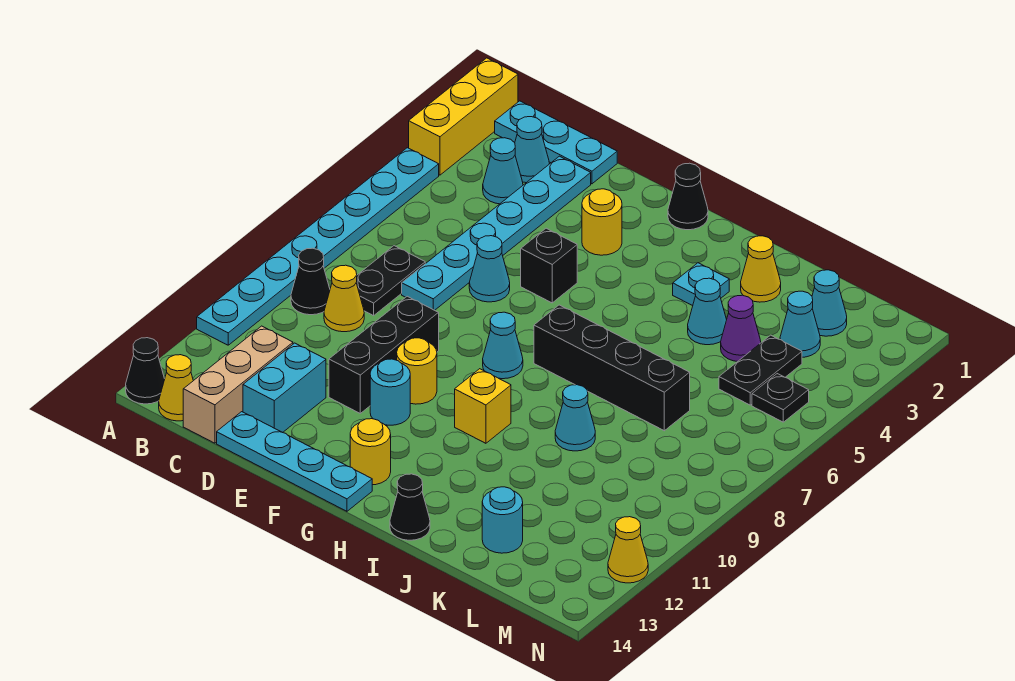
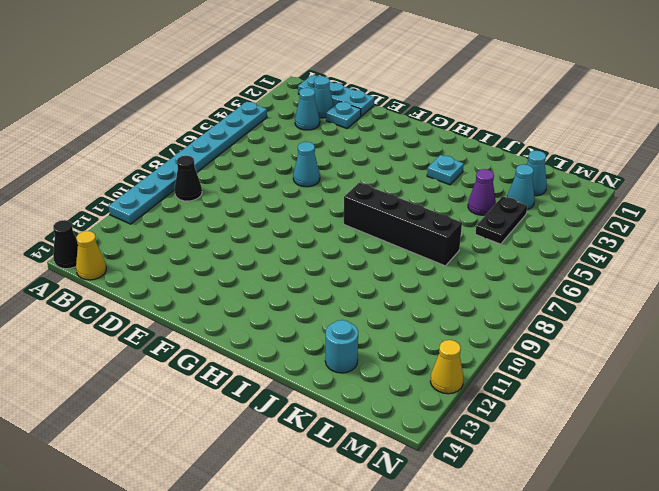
cyan 1x1 plate [326,102,361,128] -> cyan 1x6 plate [402,156,591,310]
none -> yellow 1x3 brick [409,58,518,175]
none -> black 1x2 plate [356,246,425,316]
none -> yellow 1x1 cone [324,265,364,332]
none -> tan 1x3 brick [183,326,293,443]

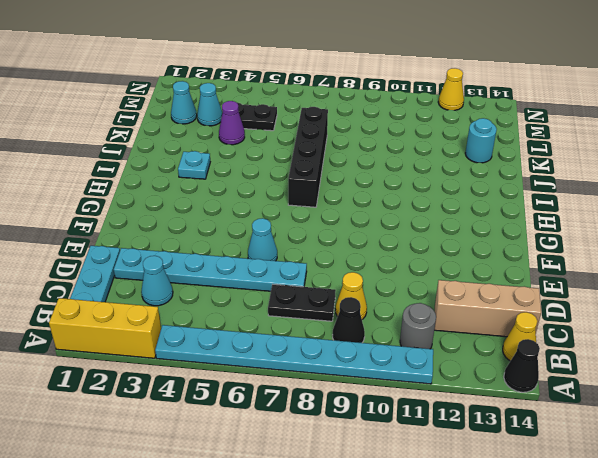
grey 1x1 round brick [400,303,436,349] -> none
none -> cyan 1x1 cone [515,117,549,183]
none -> cyan 1x2 brick [243,343,326,432]
none -> cyan 1x4 plate [217,412,372,511]
none -> black 1x3 brick [329,296,439,413]

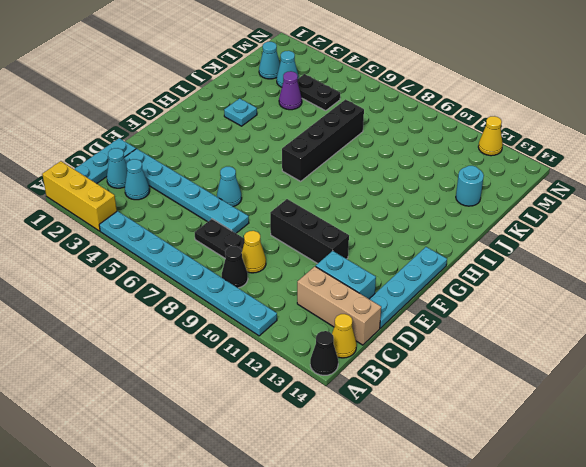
none -> yellow 1x1 round brick [582,189,622,255]
none -> black 1x1 brick [521,228,577,303]
none -> yellow 1x1 round brick [397,338,437,404]
none -> cyan 1x1 round brick [370,359,410,425]

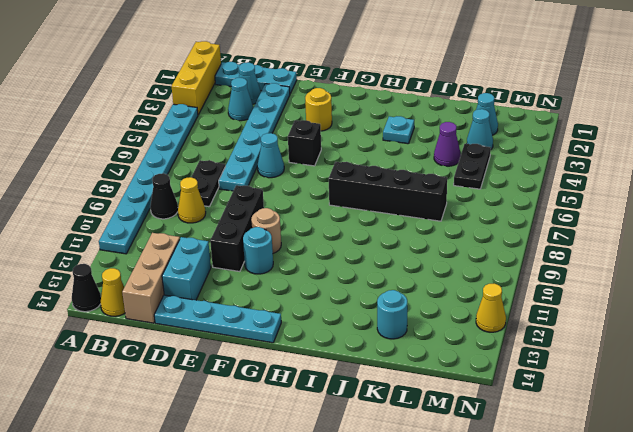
tan 1x1 round brick [251,208,281,253] -> yellow 1x1 round brick [397,338,437,404]
none -> black 1x1 cone [668,163,708,230]
none -> cyan 1x1 cone [483,312,523,379]
none -> yellow 1x1 round brick [350,419,391,485]
none -> yellow 1x1 brick [455,369,511,443]

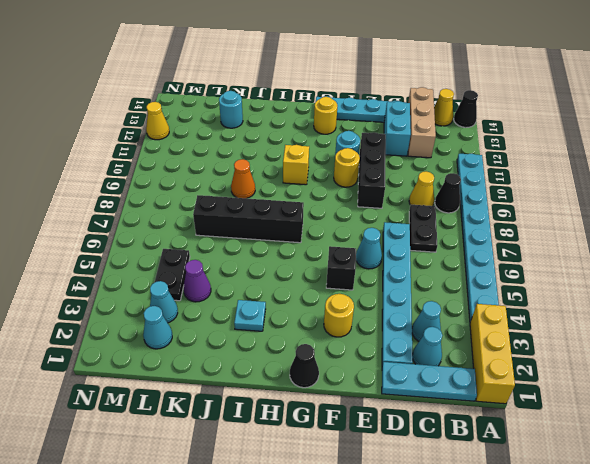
orange 1x1 cone [231,159,255,198] -> cyan 1x1 cone [555,385,595,451]
none -> cyan 1x1 cone [483,312,523,379]
none -> black 1x1 cone [390,474,430,540]
none -> yellow 1x1 cone [741,236,781,302]
none -> cyan 1x1 cone [688,278,727,345]

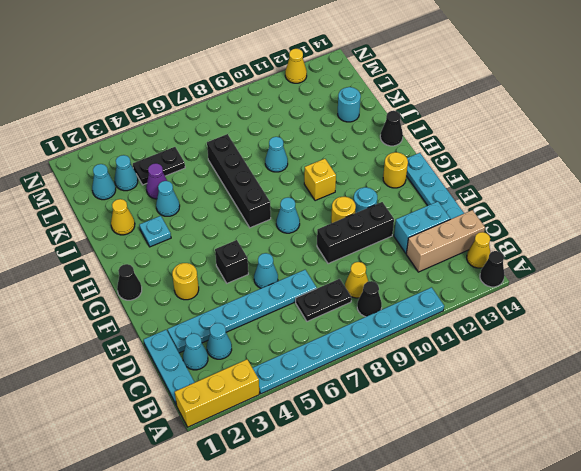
none -> black 1x1 plate [752,374,809,422]

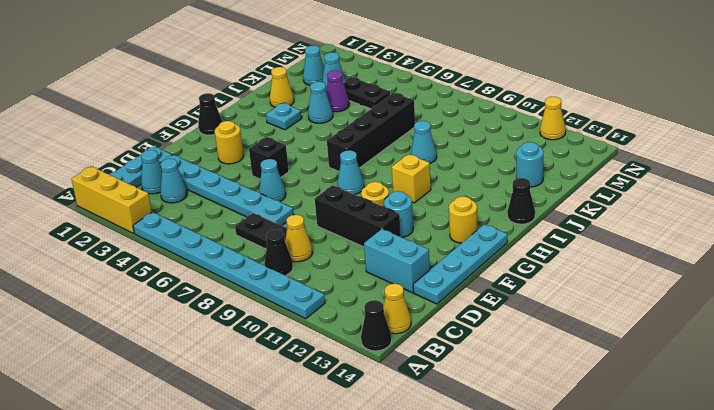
none -> tan 1x3 brick [183,326,293,443]
none -> black 1x1 plate [752,374,809,422]

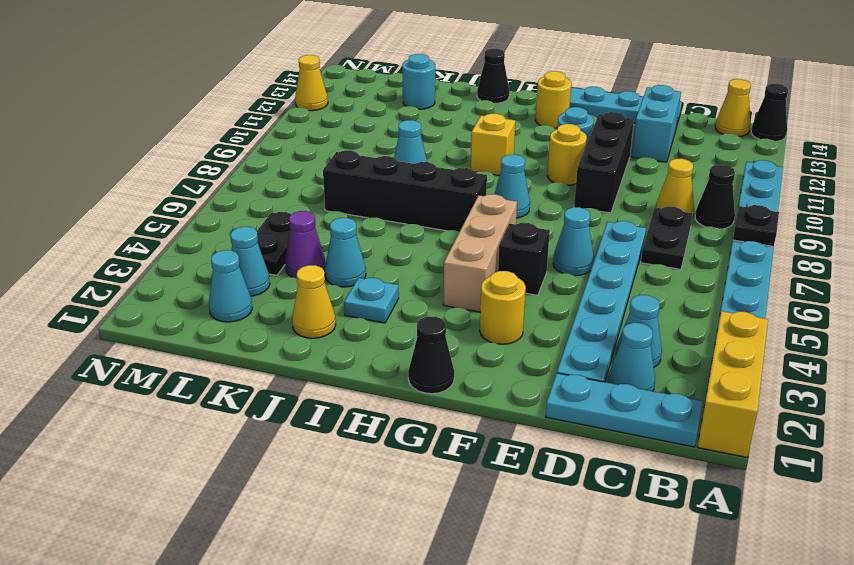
black 1x1 plate [733,205,779,247] -> black 1x1 plate moved to [752,374,809,422]
tan 1x3 brick [443,194,517,312] -> tan 1x3 brick moved to [183,326,293,443]

